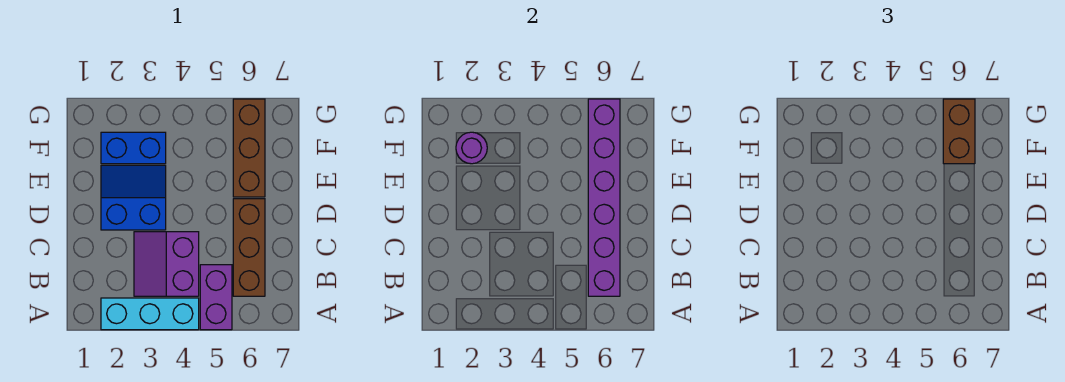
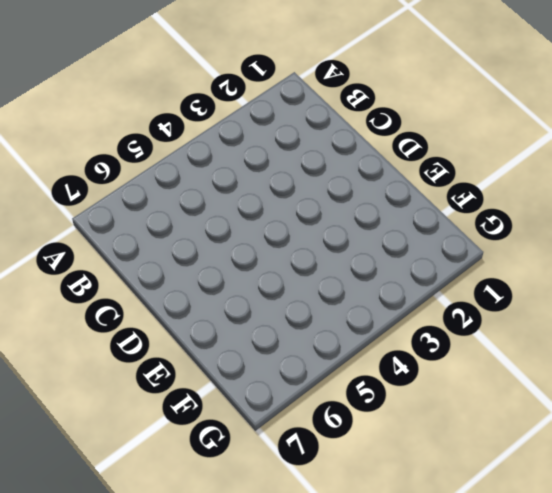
none -> cyan 1x3 brick [101,298,199,330]
none -> purple 1x2 brick [200,265,232,330]

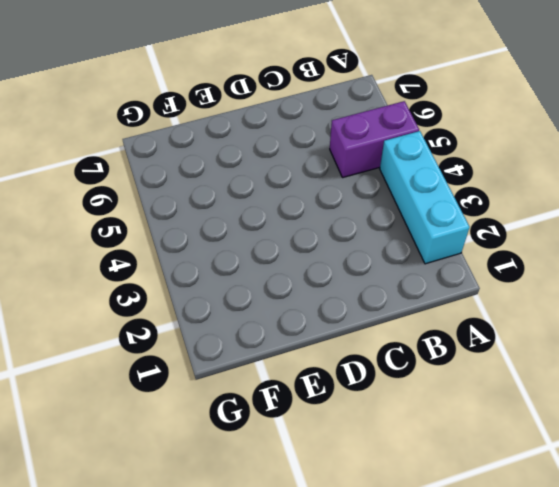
none -> purple 2x2 slope [134,232,199,296]
none -> brown 1x3 brick [233,199,265,296]

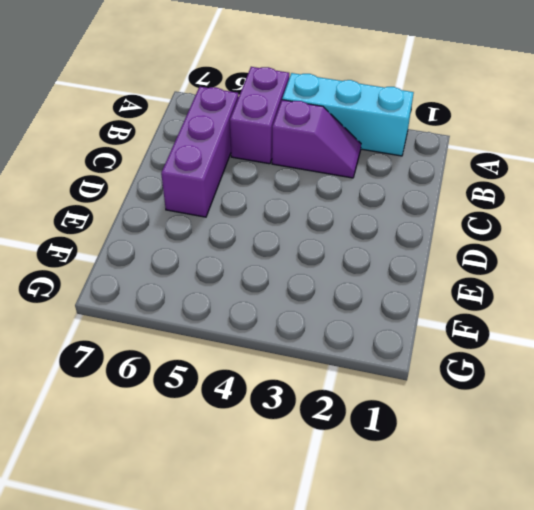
purple 1x2 slope [272,100,361,178] -> purple 2x2 slope [134,232,199,296]
purple 1x3 brick [161,87,239,217] -> brown 1x3 brick [233,199,265,296]
none -> blue 2x2 slope [101,165,166,230]
none -> brown 1x3 brick [233,99,265,197]

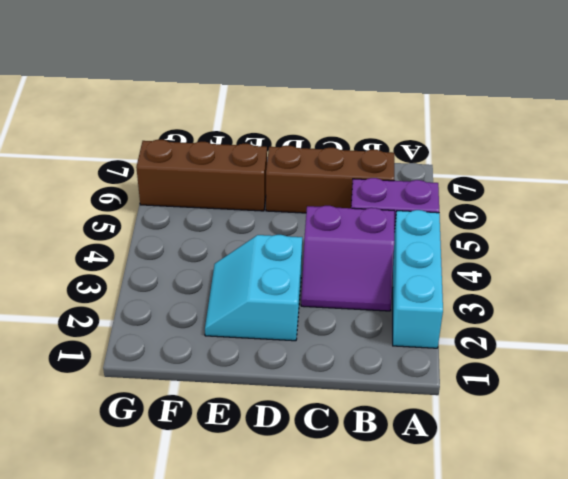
cyan 2x2 slope [205,235,302,341] -> blue 2x2 slope [101,165,166,230]
none -> blue 1x2 brick [101,132,166,164]
none -> purple 1x6 brick [588,99,620,296]

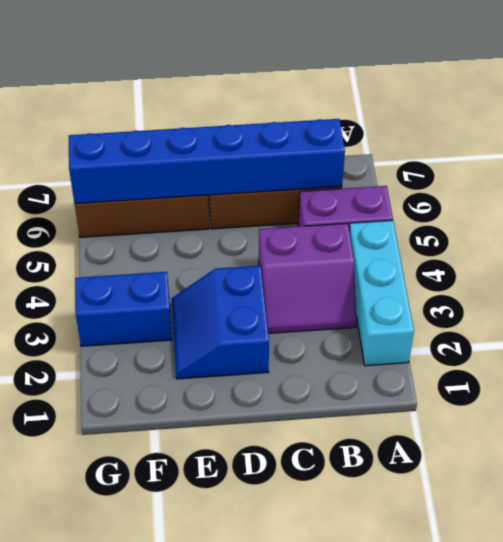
blue 1x6 brick [69,119,345,204] -> purple 1x6 brick [588,99,620,296]
blue 1x2 brick [75,272,172,346] -> blue 1x2 brick turned to [101,132,166,164]
none -> purple 1x1 round brick [456,132,487,164]
none -> brown 1x2 brick [943,99,975,164]

